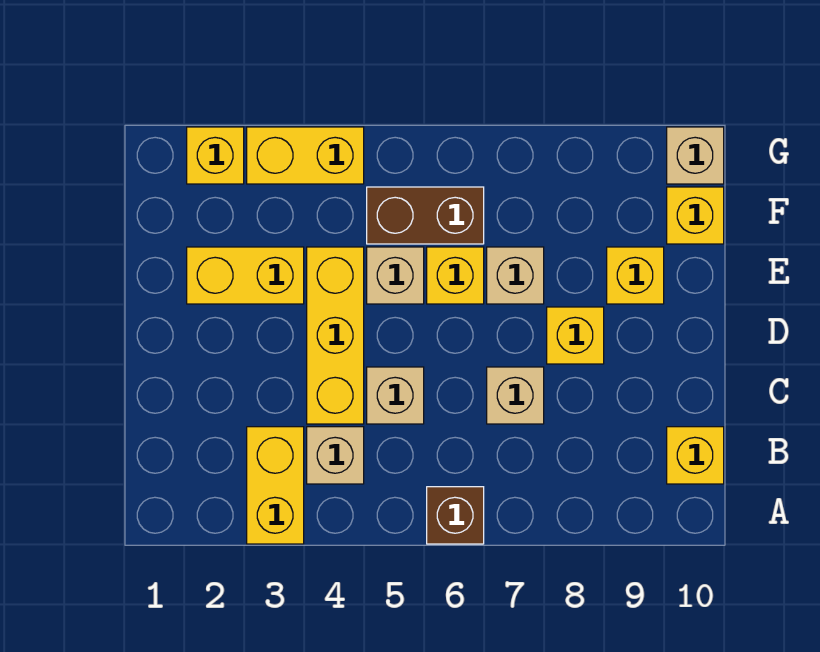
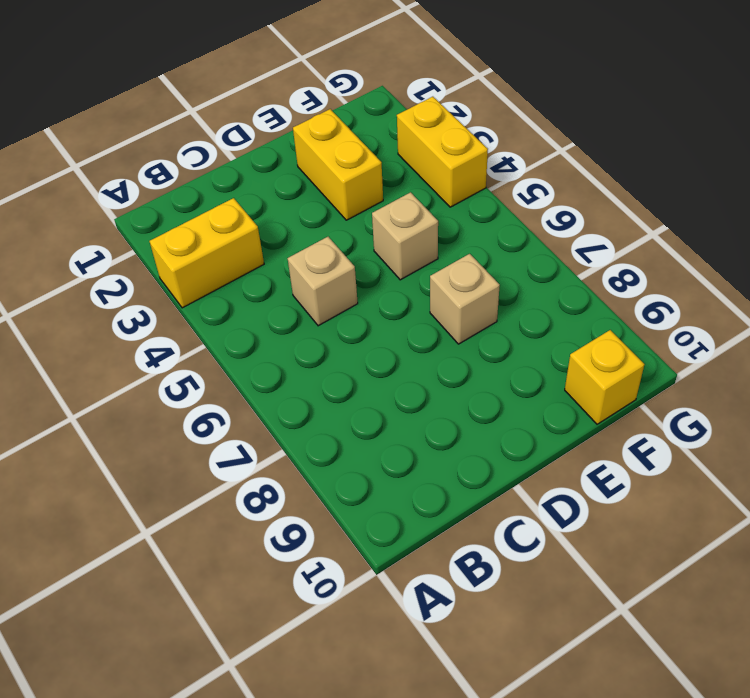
none -> brown 1x1 brick [427,487,484,544]
none -> tan 1x1 brick [307,427,364,484]
none -> yellow 1x1 brick [667,427,724,484]

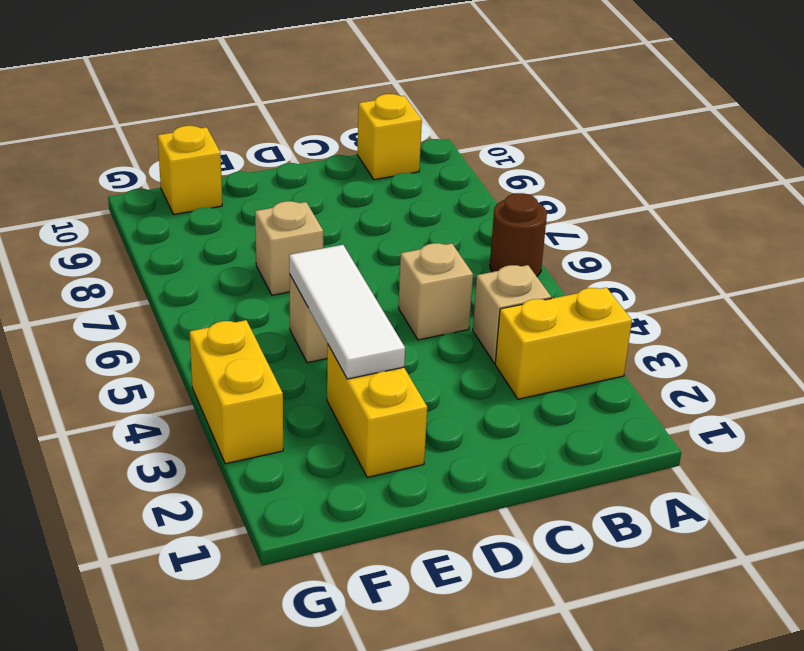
brown 1x1 round brick [490,193,547,276] -> brown 1x1 brick [427,487,484,544]
white 1x3 tile [289,245,405,379] -> none
none -> yellow 1x3 brick [307,247,364,424]
none -> tan 1x1 brick [487,367,544,424]
none -> yellow 1x1 brick [547,307,604,364]

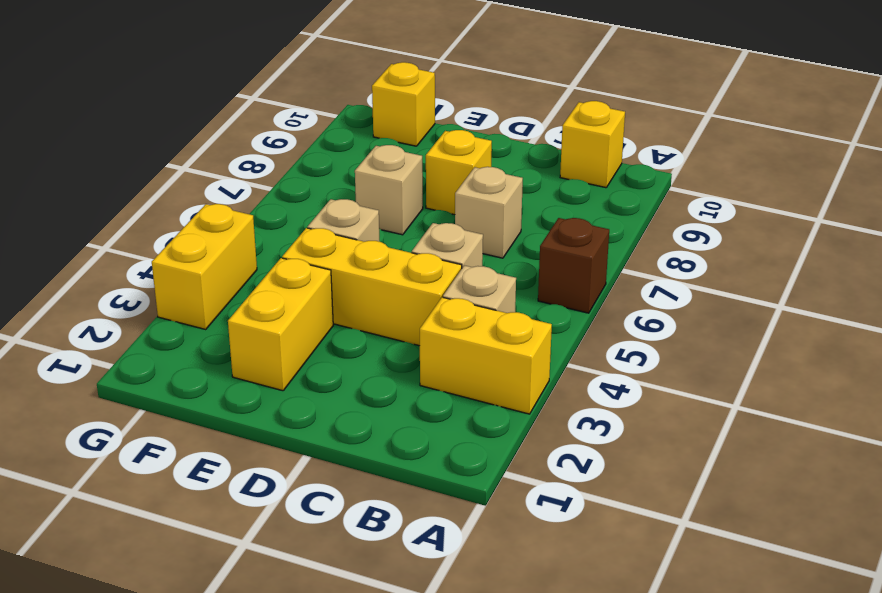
none -> yellow 1x1 brick [427,247,484,304]
none -> yellow 1x1 brick [607,247,664,304]
none -> brown 1x2 brick [367,187,484,244]

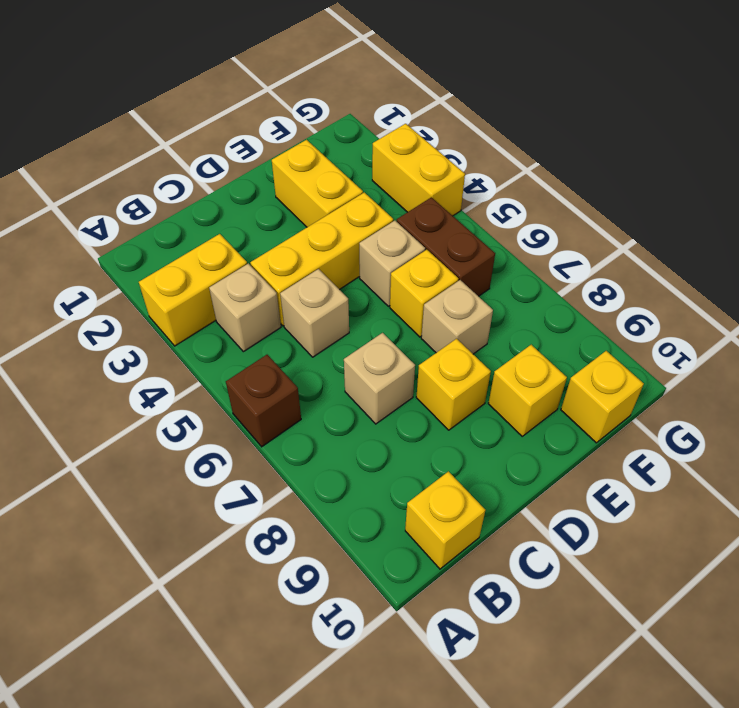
none -> yellow 1x1 brick [187,127,244,184]
none -> tan 1x1 brick [667,127,724,184]

